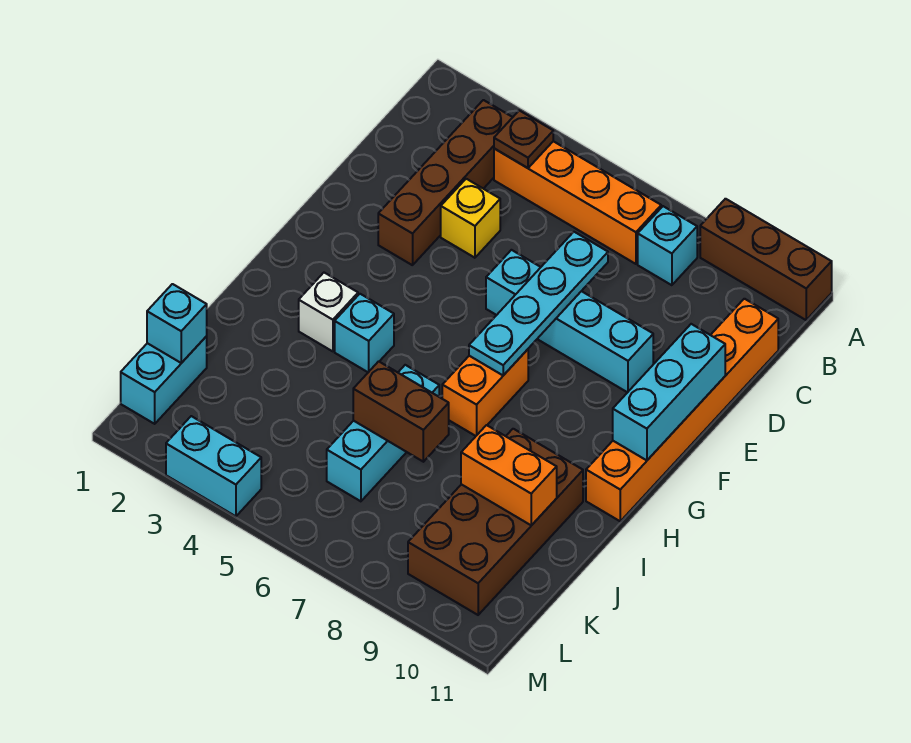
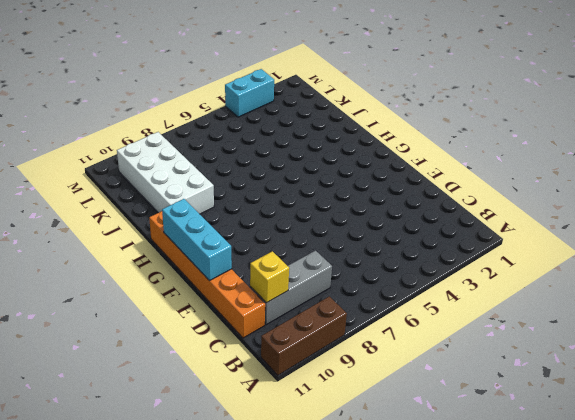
grey 1x3 brick [250,251,332,325] -> none
yellow 1x1 brick [250,251,289,303] -> yellow 1x1 brick moved to [441,179,500,258]
white 2x4 brick [117,132,214,214] -> brown 2x4 brick [408,429,583,615]
none -> brown 1x4 brick [378,100,513,265]
none -> orange 1x4 brick [494,141,661,264]
none -> cyan 1x1 brick [638,206,697,285]

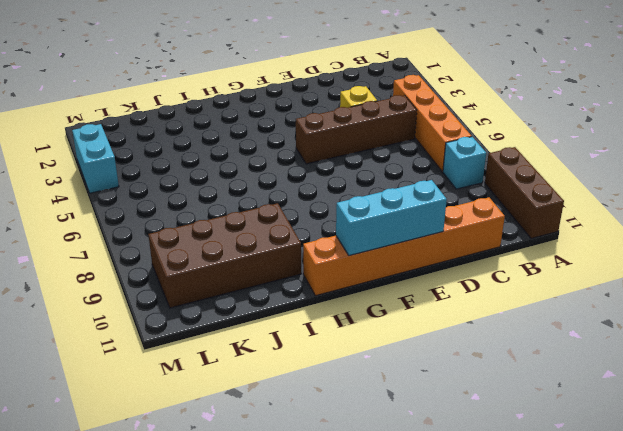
brown 1x4 brick [296,95,417,164] -> brown 1x4 brick moved to [378,100,513,265]
none -> cyan 1x4 brick [486,250,653,393]
none -> orange 1x2 brick [442,349,528,436]
none -> white 1x1 brick [299,273,358,351]

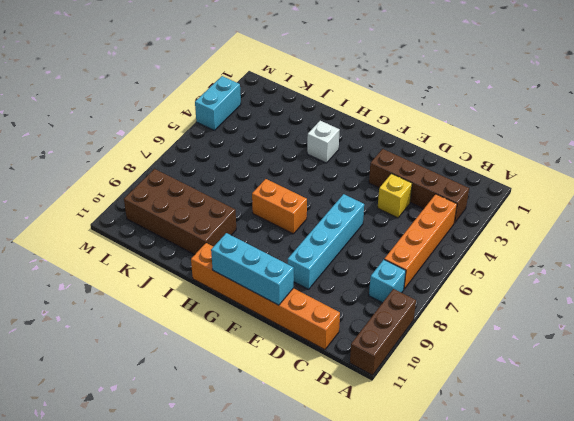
none -> cyan 1x1 brick [335,294,394,372]
none -> cyan 1x3 brick [327,365,439,501]
none -> cyan 1x2 brick [121,336,207,424]

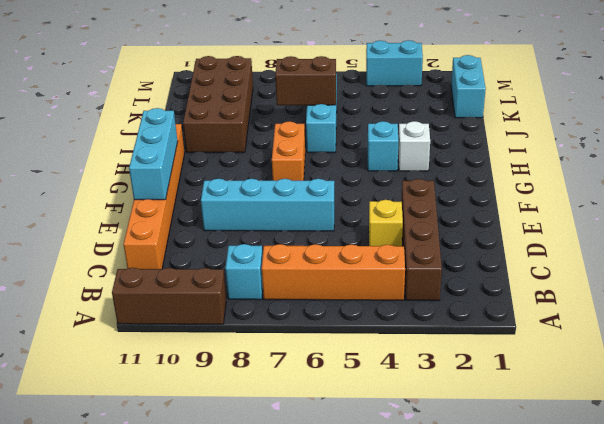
none -> brown 1x1 plate [494,110,553,168]
none -> cyan 1x4 plate [469,232,608,375]
none -> orange 1x2 brick [461,425,557,525]

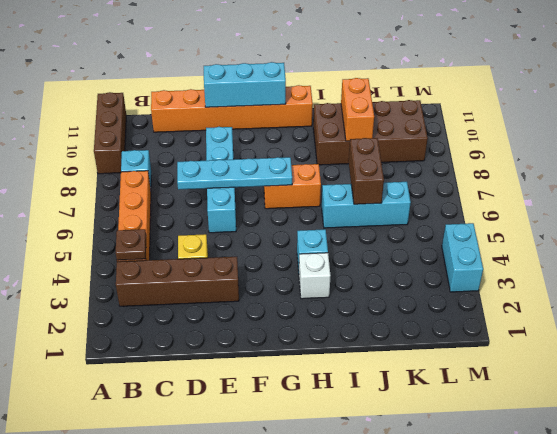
none -> cyan 1x2 brick [121,336,207,424]
none -> cyan 1x1 brick [147,284,207,363]

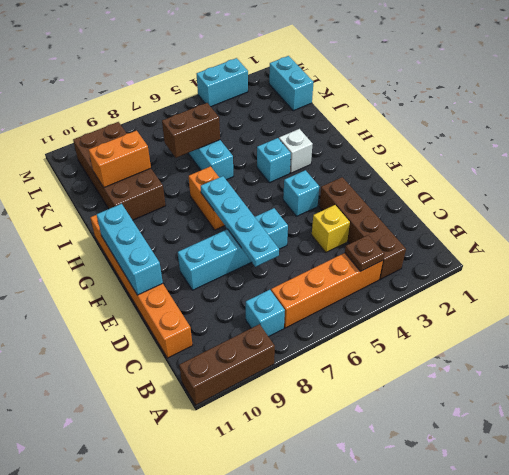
cyan 1x1 brick [283,170,319,216] -> cyan 1x1 brick moved to [147,284,207,363]

